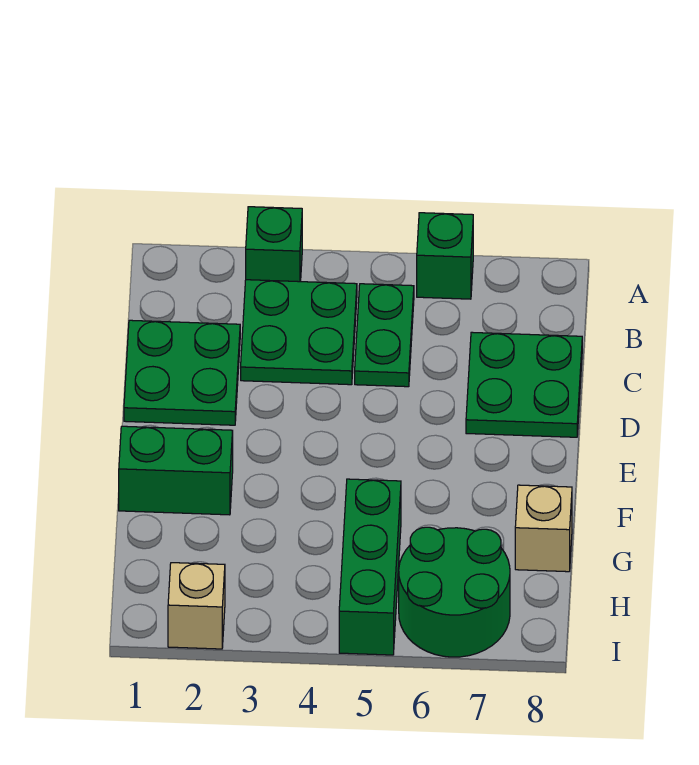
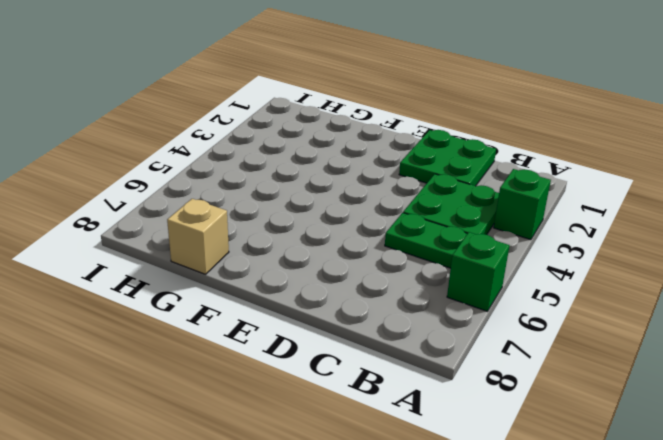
none -> green 2x2 plate [466,332,582,437]
none -> green 1x2 brick [119,426,233,515]

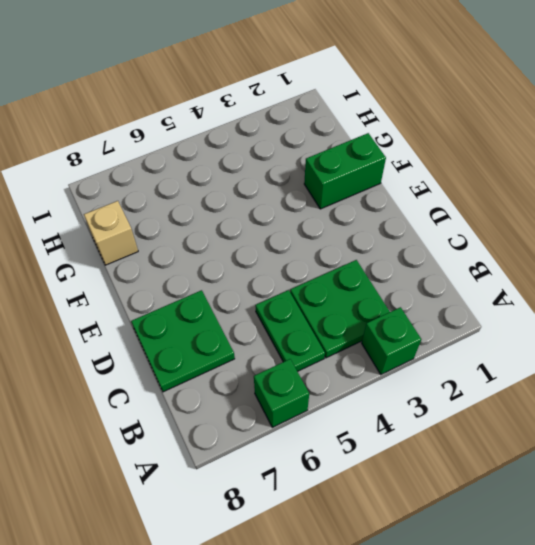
none -> green 2x2 plate [124,320,240,425]
none -> green 1x3 brick [339,479,401,655]

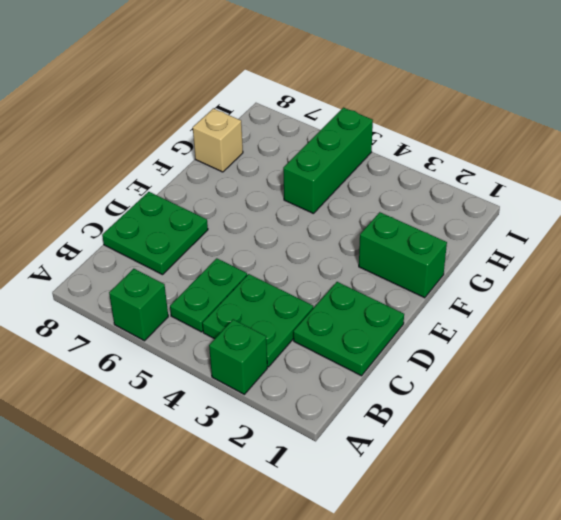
none -> green 2x2 round brick [399,527,510,657]
none -> tan 1x1 brick [168,563,225,649]

